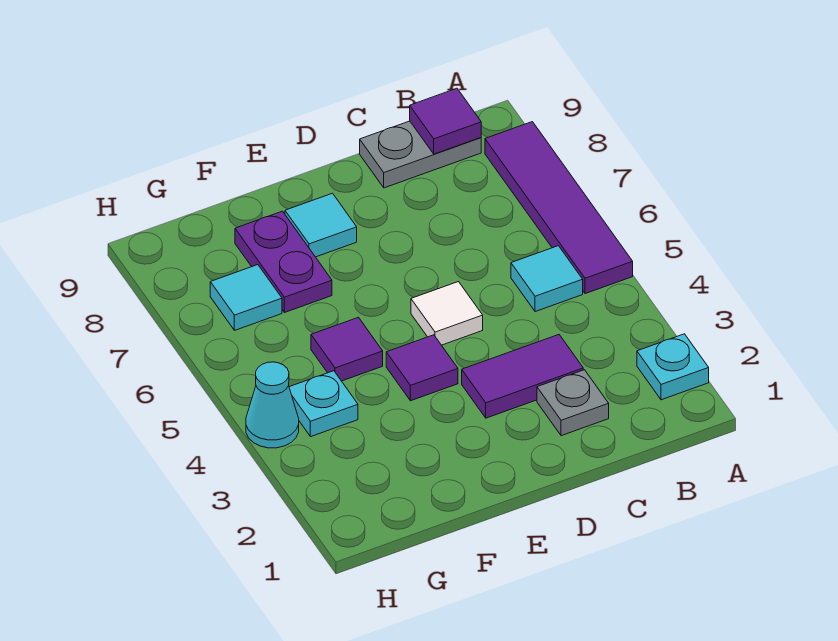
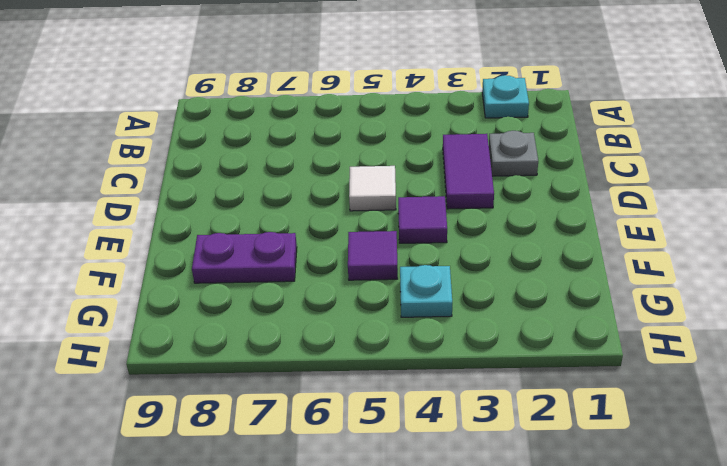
none -> purple 1x4 tile [485,122,633,294]
none -> cyan 1x1 tile [511,246,583,312]
none -> grey 1x2 plate [360,121,481,188]

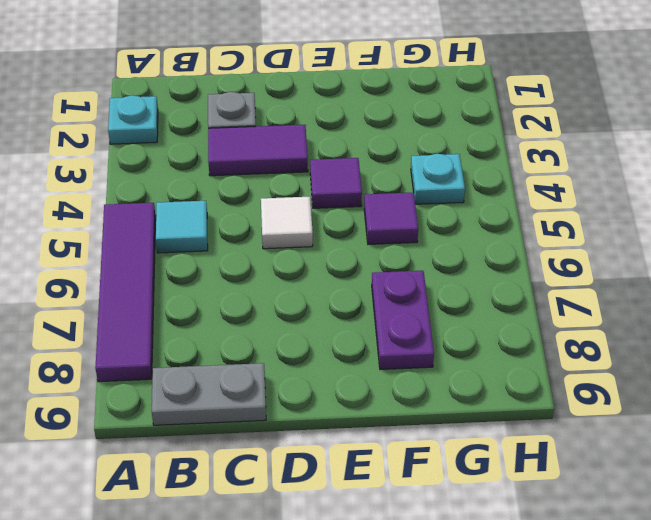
none -> cyan 1x1 tile [285,193,357,257]
none -> cyan 1x1 tile [210,265,282,330]
none -> cyan 1x1 cone [246,362,299,448]

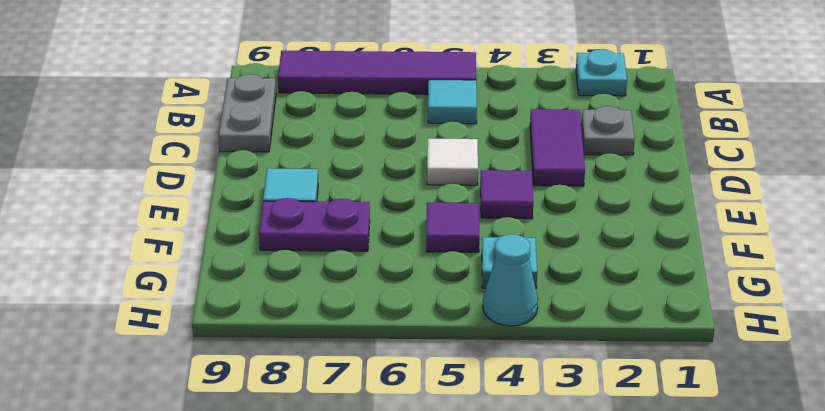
none -> cyan 1x1 tile [210,265,282,330]
none -> purple 1x1 tile [410,88,481,154]

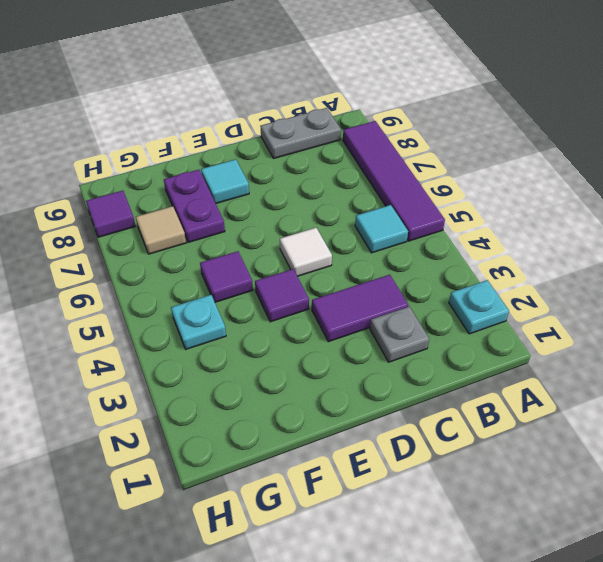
tan 1x1 tile [136,206,186,254] -> cyan 1x1 tile [210,265,282,330]
purple 1x1 tile [86,191,135,237] -> purple 1x1 tile moved to [410,88,481,154]
none -> cyan 1x1 cone [246,362,299,448]

